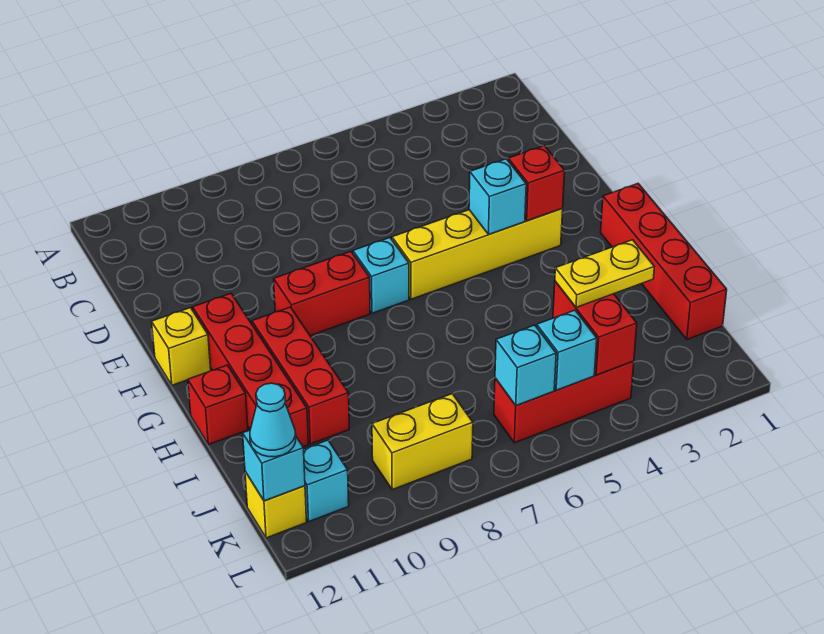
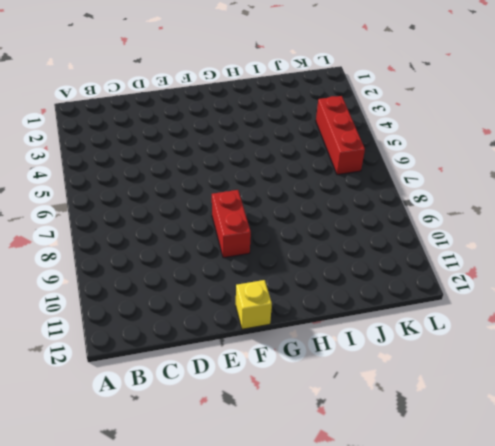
none -> yellow 1x4 brick [392,209,563,299]
none -> cyan 1x1 brick [353,238,409,313]
none -> red 1x4 brick [193,294,308,447]

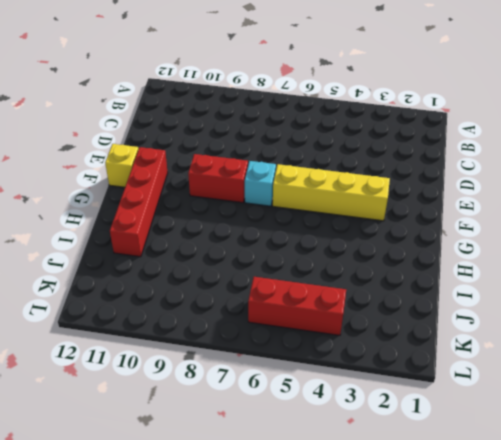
none -> red 1x4 brick [601,184,727,339]
none -> red 1x3 brick [252,307,349,444]
none -> red 1x1 brick [188,365,248,445]

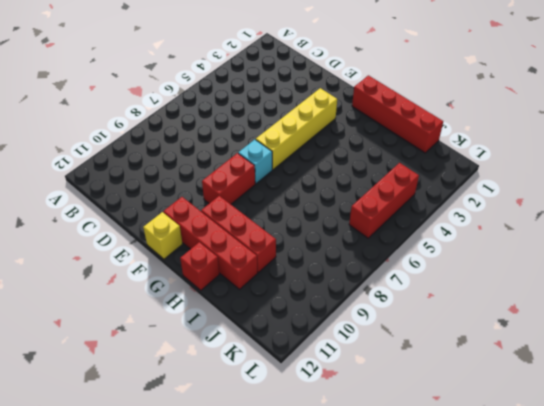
none -> yellow 1x2 brick [372,394,473,490]
none -> cyan 1x1 brick [304,440,349,521]
none -> yellow 1x1 brick [245,472,307,538]

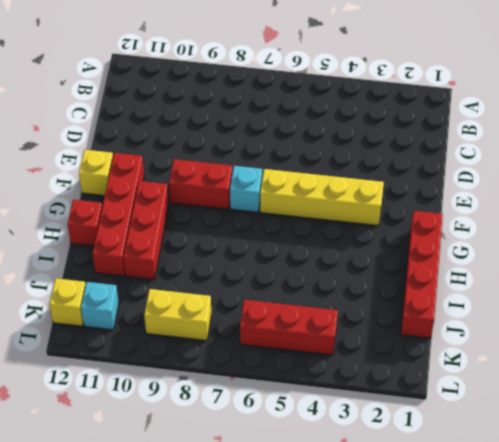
none -> red 1x1 brick [508,146,565,221]
none -> cyan 1x1 brick [469,159,526,234]
none -> red 1x2 brick [553,281,637,375]

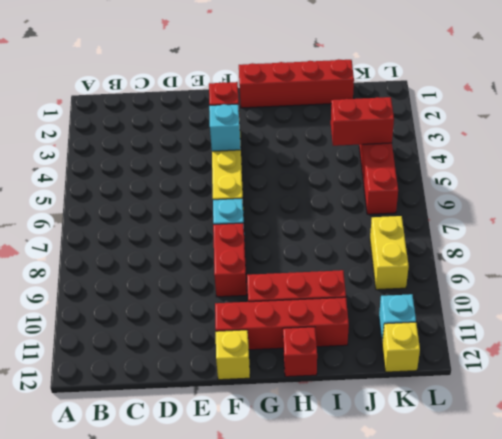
none -> cyan 1x1 brick [537,310,597,390]
none -> cyan 1x1 brick [495,325,556,406]
none -> cyan 1x1 brick [243,430,305,501]

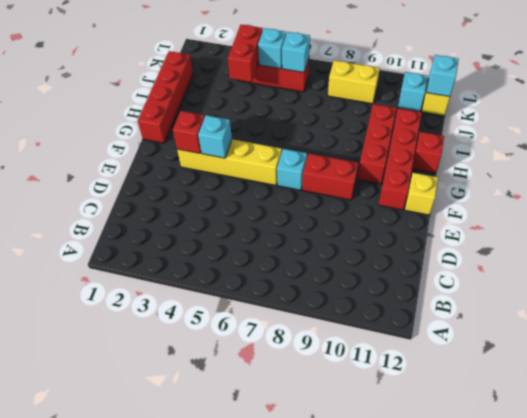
none -> yellow 1x2 plate [555,240,654,307]
none -> cyan 1x1 cone [250,383,296,457]

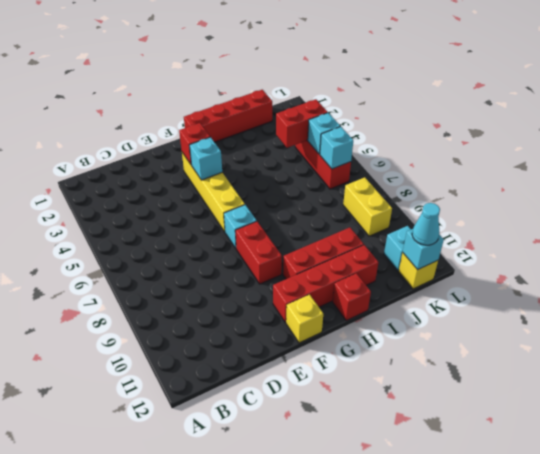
none -> yellow 1x2 plate [555,240,654,307]

